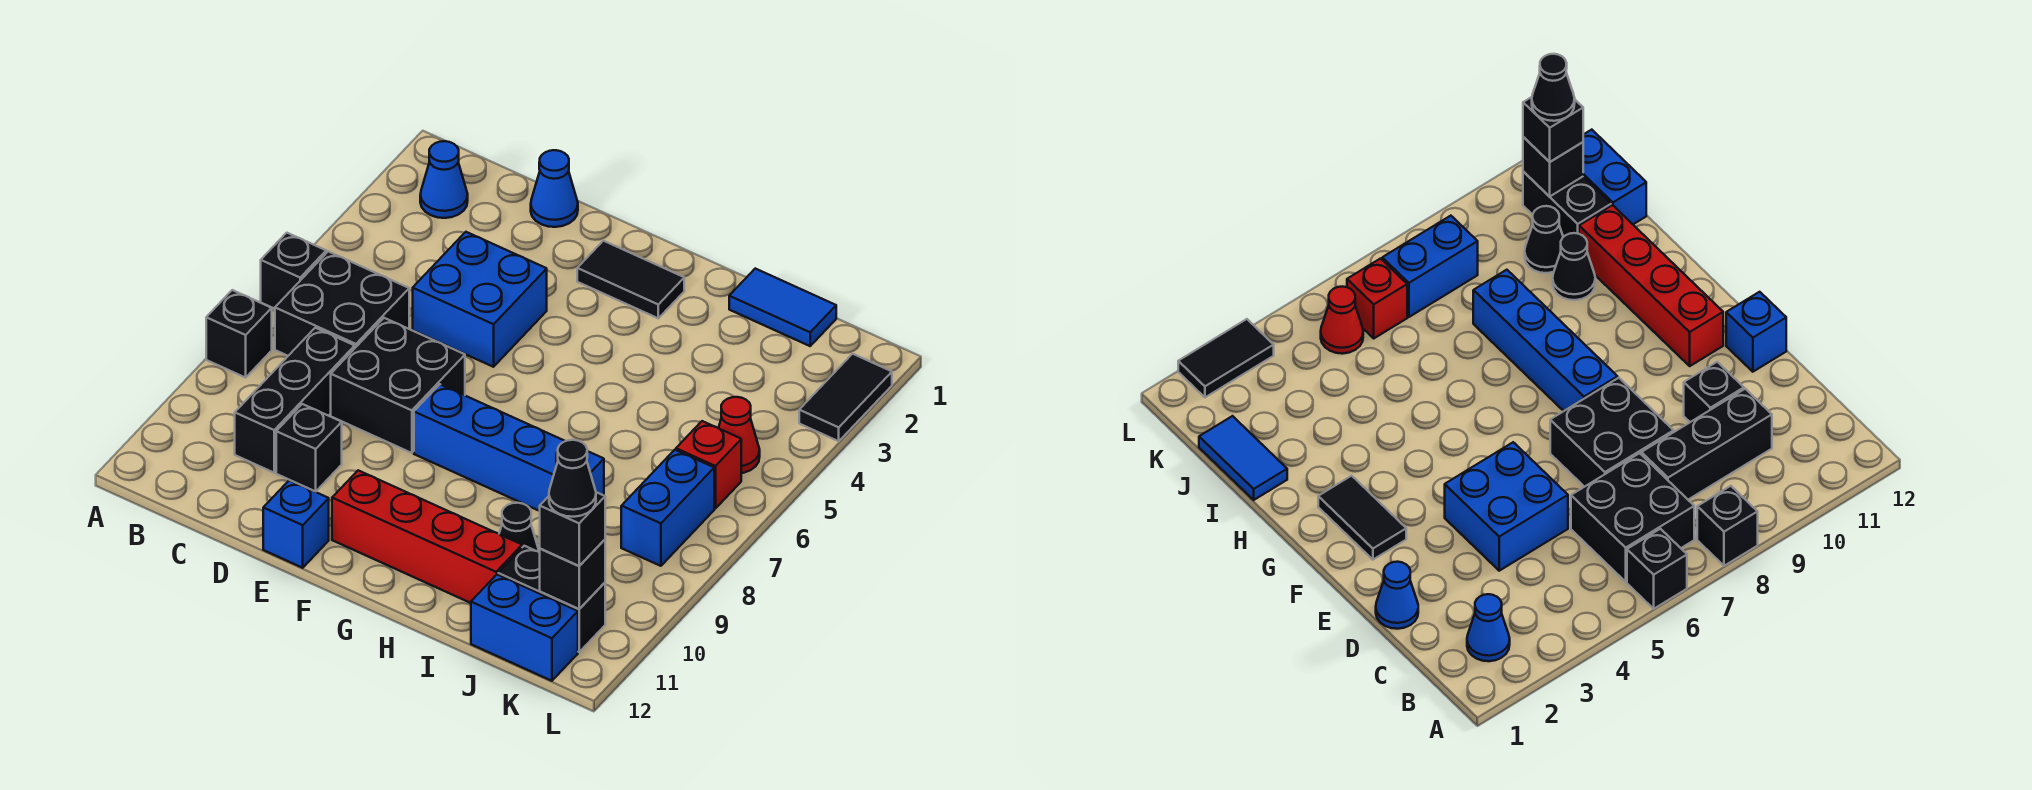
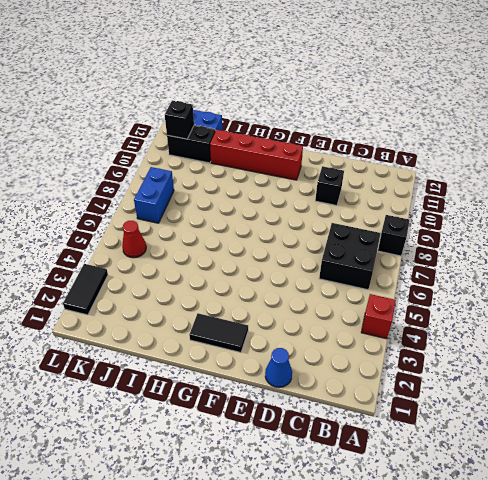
red 1x1 brick [361,294,396,339] -> red 1x1 brick moved to [676,421,741,509]
none -> black 1x1 brick [261,233,326,309]
none -> blue 1x1 cone [420,141,468,218]
none -> black 1x3 brick [235,328,355,473]

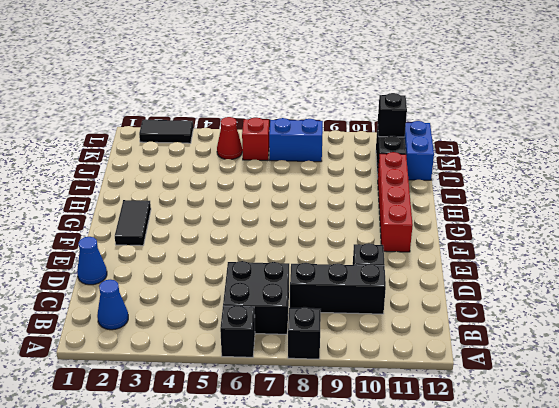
none -> blue 2x2 brick [413,232,547,367]
none -> black 2x2 brick [331,318,465,453]
none -> blue 1x1 brick [263,480,329,568]

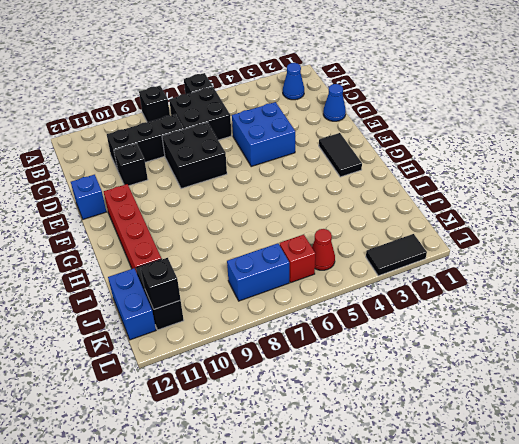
none -> blue 1x4 brick [414,384,604,511]
none -> blue 1x2 tile [729,269,836,346]
none -> black 1x1 cone [499,503,539,552]

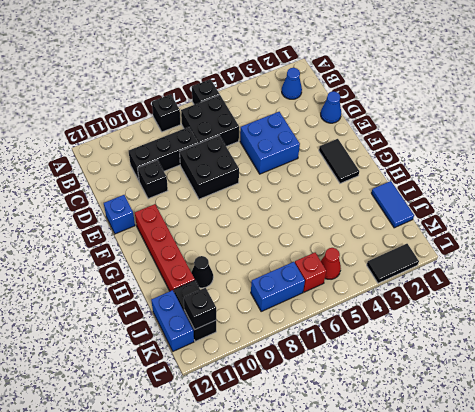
none -> blue 1x4 brick [414,384,604,511]
none -> black 1x1 cone [1525,206,1563,273]
none -> black 1x1 brick [540,492,605,566]

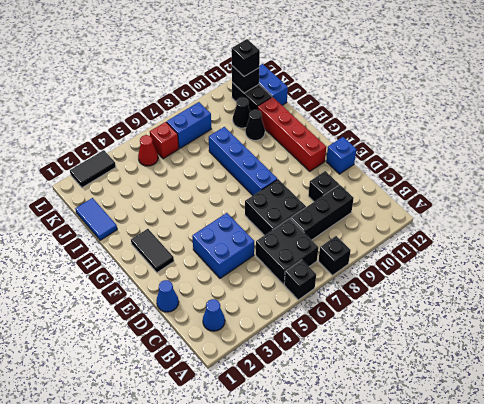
none -> black 1x1 cone [549,440,596,517]

